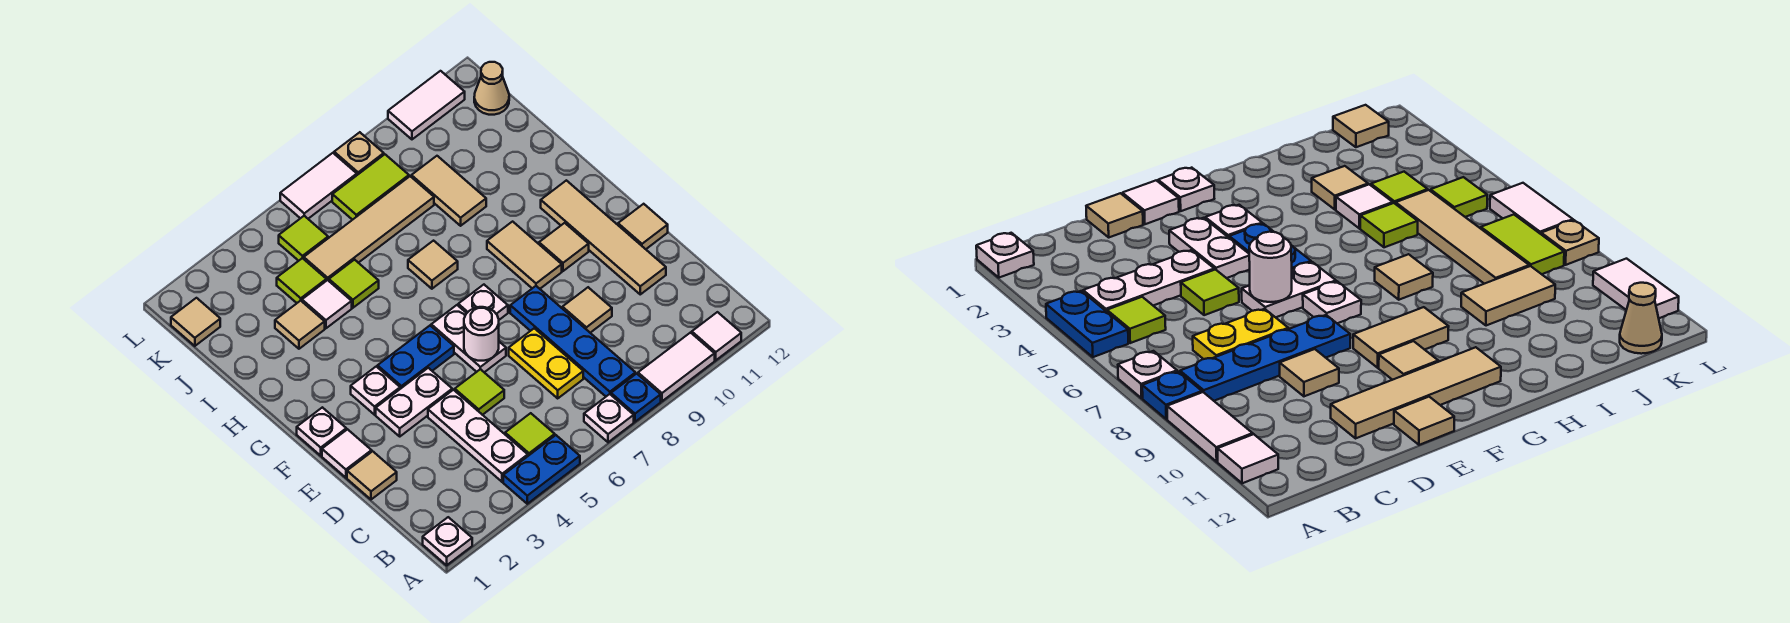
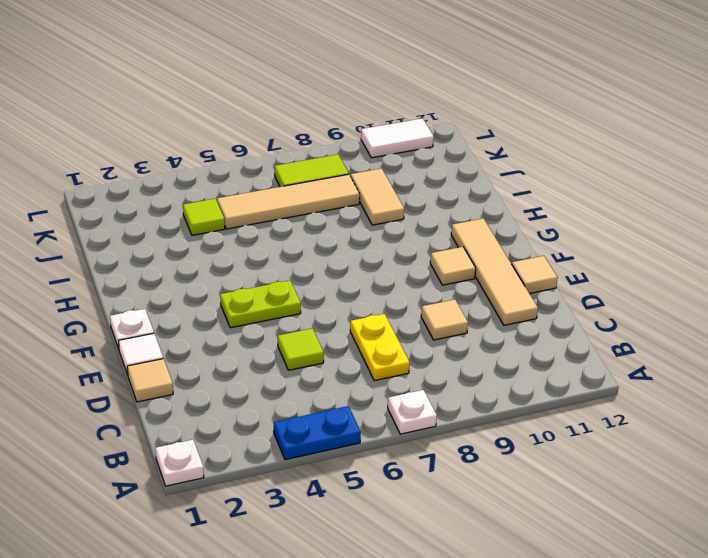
lime 1x2 plate [220,281,301,328] -> blue 1x2 plate [378,326,454,389]
none -> blue 1x1 plate [611,374,661,422]
none -> white 1x2 tile [638,333,715,401]
none -> white 1x1 tile [692,312,741,360]
none -> white 1x3 plate [428,390,528,482]

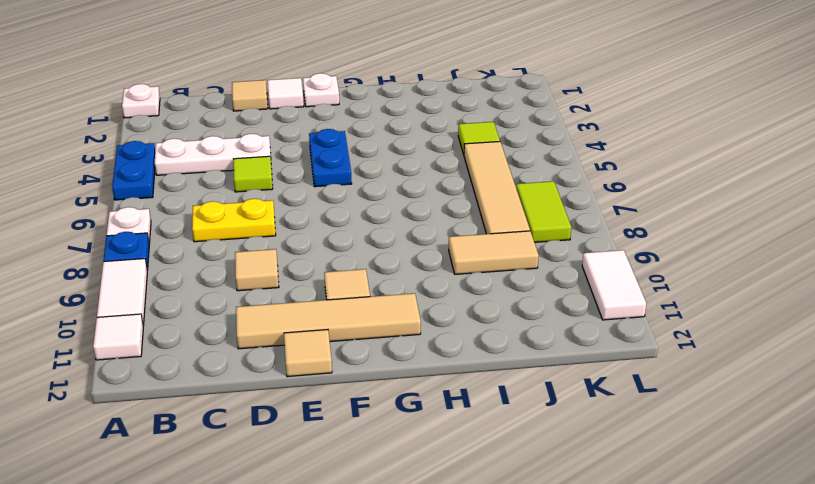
none -> lime 1x1 tile [505,413,555,456]
none -> blue 1x4 plate [510,286,635,396]
none -> white 1x2 plate [376,368,452,436]
none -> white 1x2 plate [431,305,506,372]

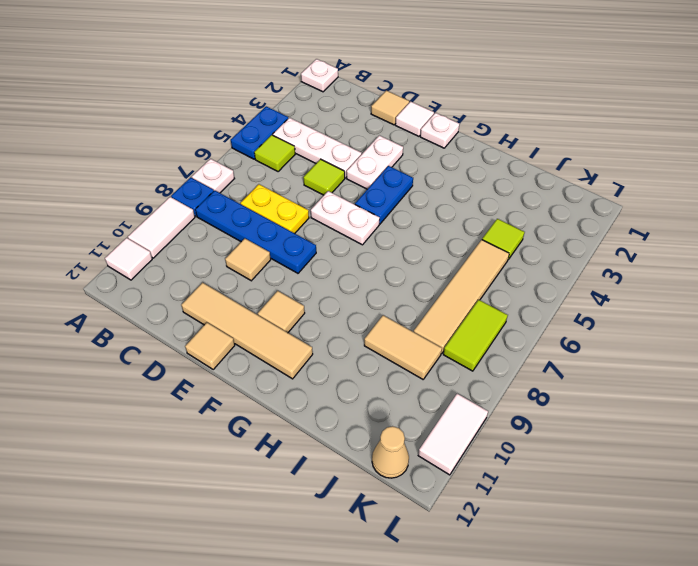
none -> white 1x1 plate [351,367,400,415]
none -> white 1x1 plate [458,285,508,320]
none -> tan 1x2 tile [487,222,562,289]
none -> tan 1x1 tile [408,241,458,289]

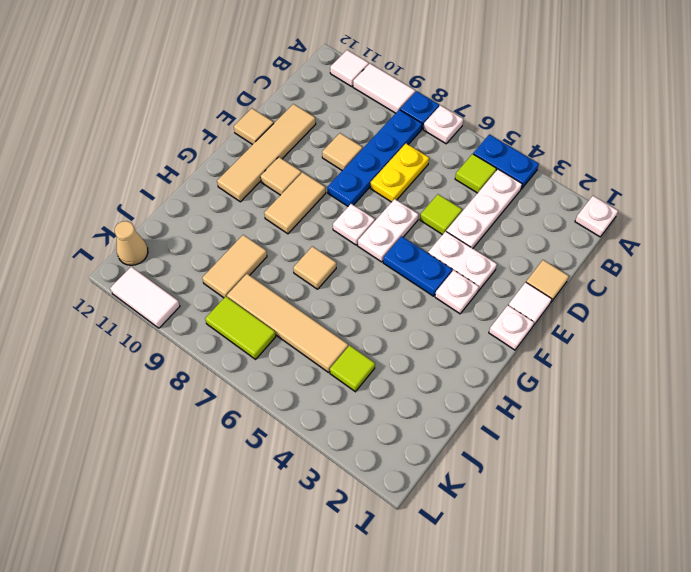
none -> tan 1x1 tile [275,301,325,349]
none -> white 1x1 tile [302,280,352,328]
none -> lime 1x1 tile [329,260,379,308]
none -> tan 1x1 tile [171,298,220,346]

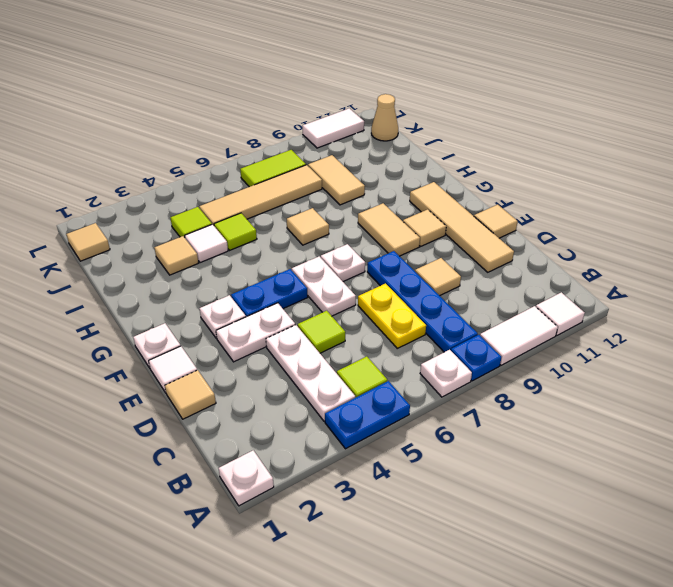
none -> lime 1x1 tile [279,216,328,261]
none -> white 1x2 tile [280,153,357,219]
none -> tan 1x1 plate [334,132,384,175]
none -> white 1x1 round brick [464,307,499,361]

